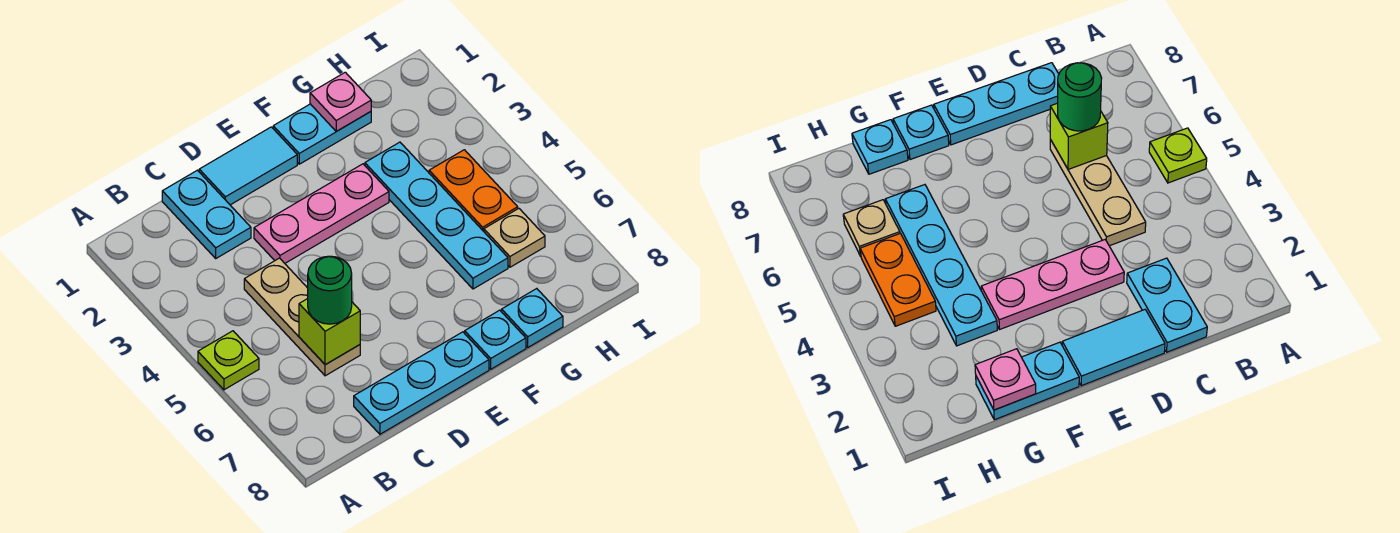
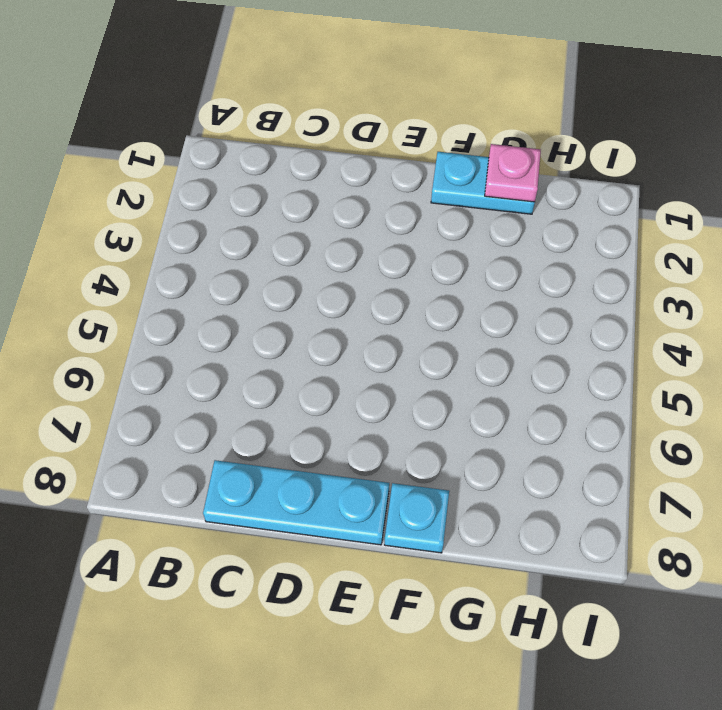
none -> lime 1x1 plate [198,331,259,390]
none -> cyan 1x2 plate [162,170,251,258]
none -> tan 1x3 plate [244,258,360,376]

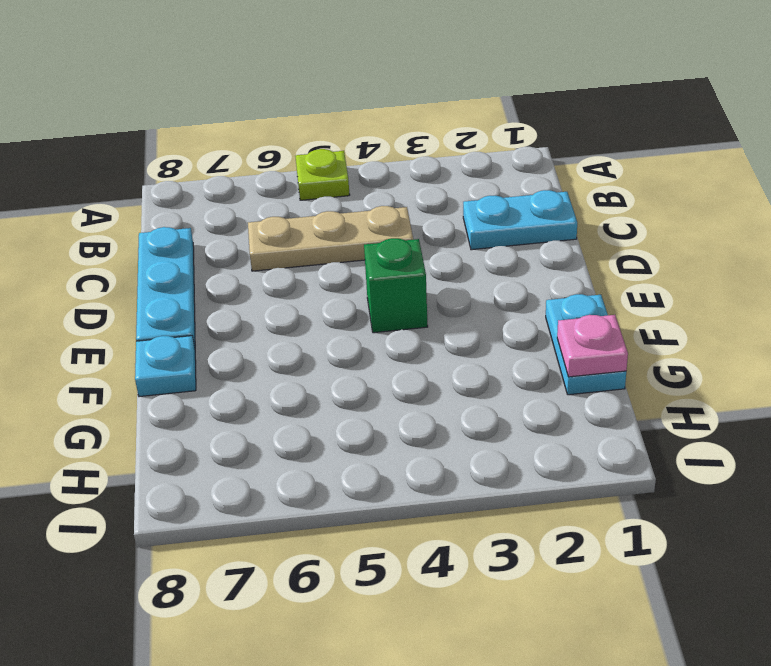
green 1x1 brick [364,238,428,333] -> none
none -> cyan 1x2 tile [199,127,297,205]
none -> pink 1x3 plate [254,164,389,263]
none -> cyan 1x4 plate [365,142,508,289]

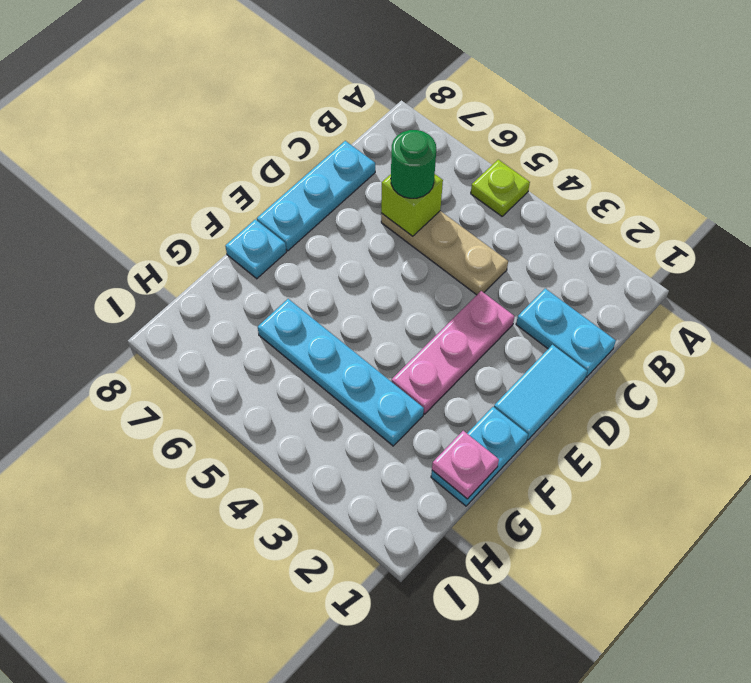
none -> cyan 1x1 plate [502,289,563,347]
none -> orange 1x2 plate [429,150,518,231]
none -> tan 1x1 plate [484,208,545,267]

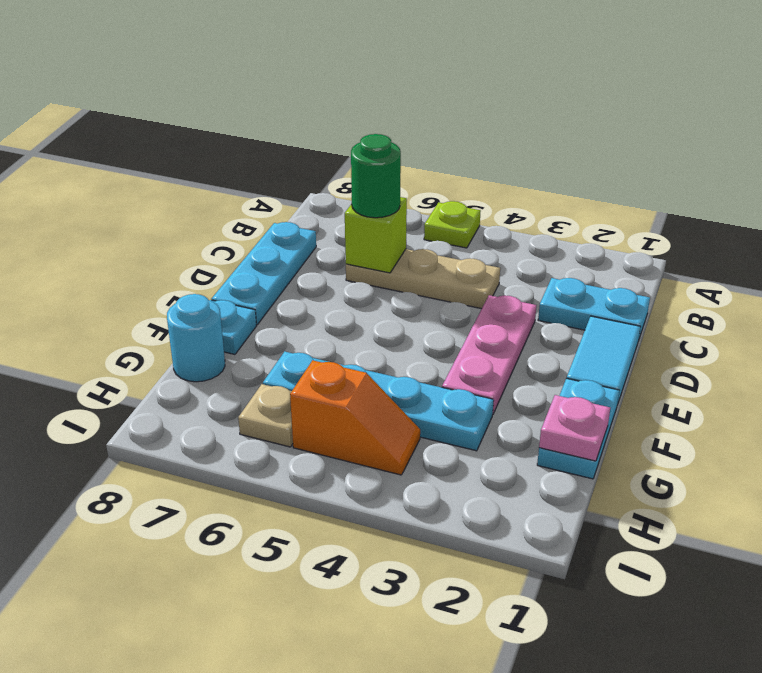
cyan 1x1 round brick [167,294,225,382] -> cyan 1x1 plate [502,289,563,347]
orange 1x2 slope [290,360,420,475] -> orange 1x2 plate [429,150,518,231]

